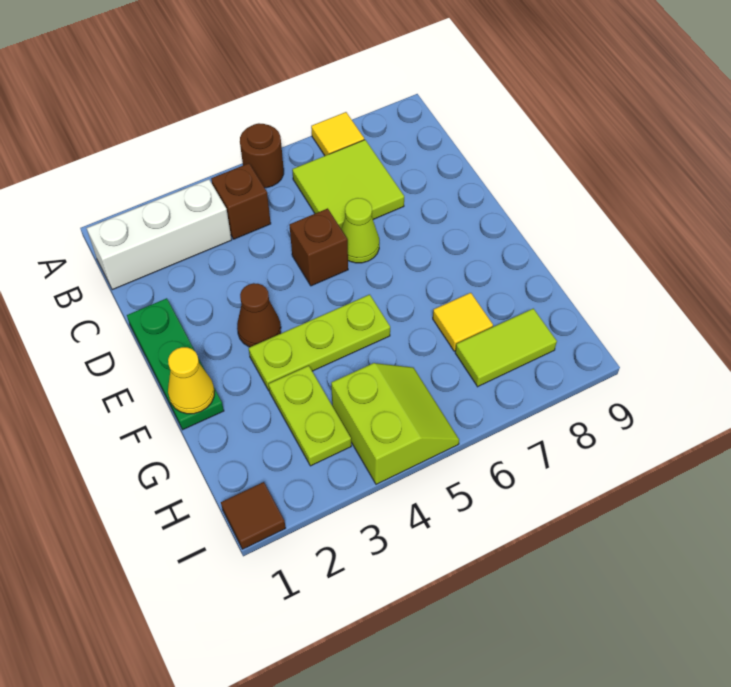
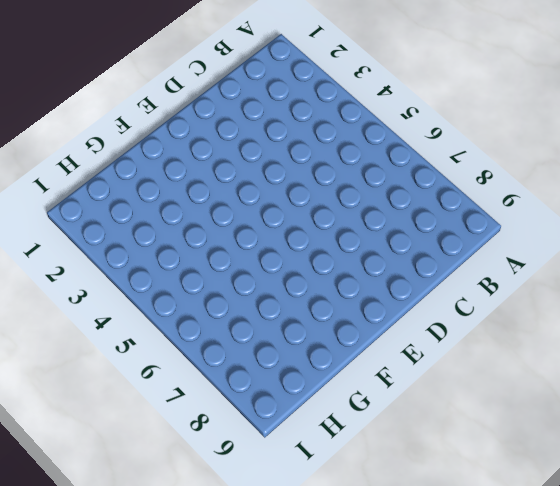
none -> brown 1x1 round brick [240,123,284,188]
none -> yellow 1x1 tile [311,112,364,156]
none -> white 1x3 brick [87,179,232,290]

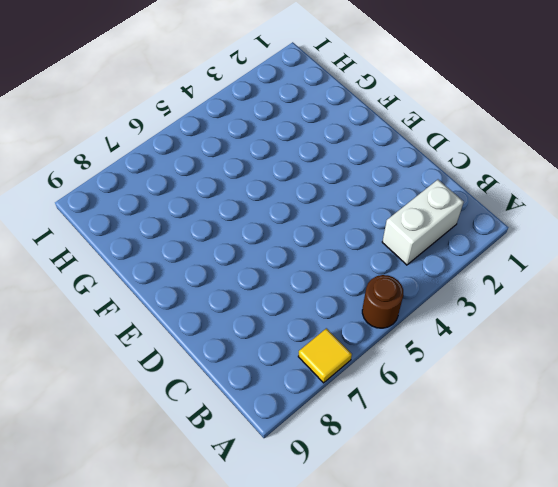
white 1x2 brick [382,180,464,265] -> white 1x3 brick [87,179,232,290]
none -> brown 1x1 brick [211,163,271,239]
none -> lime 2x2 tile [292,140,404,229]
none -> green 1x3 plate [127,298,224,430]

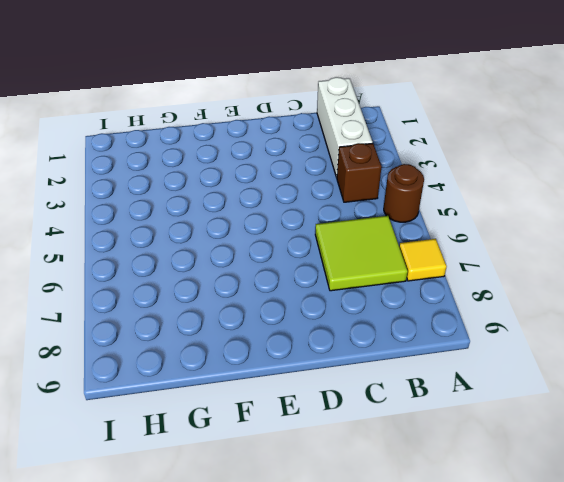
none -> green 1x3 plate [127,298,224,430]
none -> brown 1x1 brick [289,208,348,286]
none -> lime 1x1 cone [341,198,379,263]

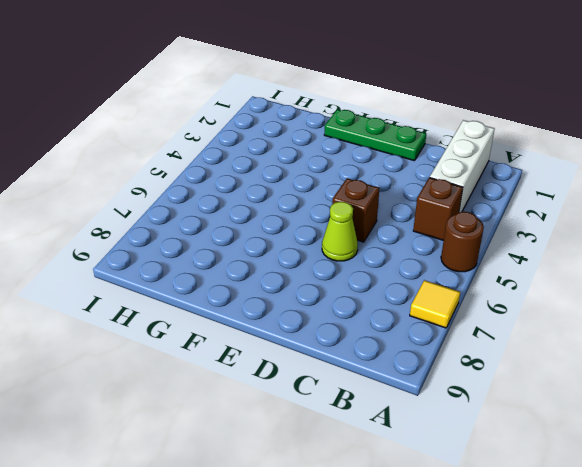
none -> lime 2x2 tile [292,140,404,229]
none -> brown 1x1 cone [237,283,281,347]
none -> lime 1x3 plate [249,295,390,390]

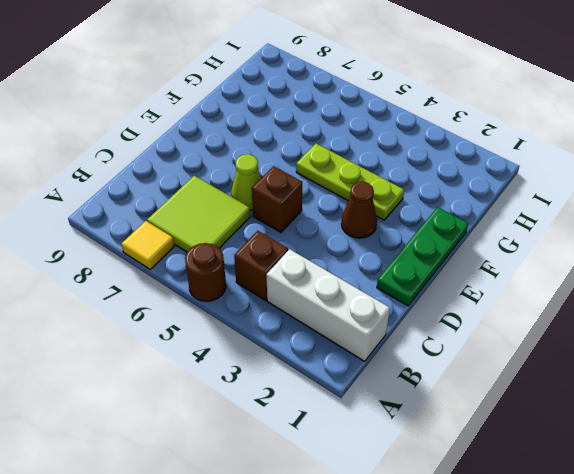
none -> lime 1x2 plate [269,366,351,466]
none -> yellow 1x1 tile [433,293,493,351]
none -> lime 2x2 slope [331,363,459,484]

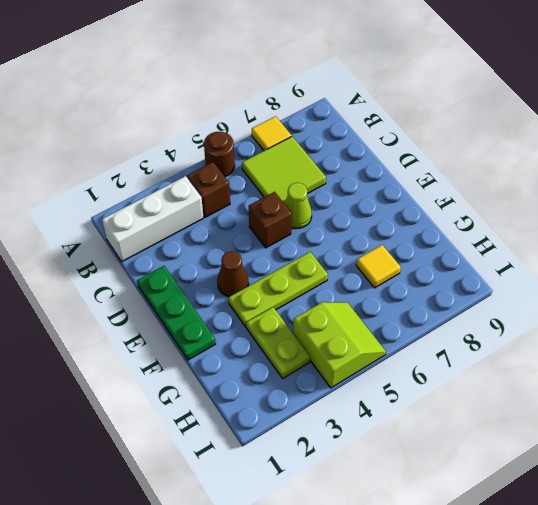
none -> lime 1x2 tile [455,309,557,387]
none -> brown 1x1 tile [221,482,286,549]
none -> yellow 1x1 cone [168,347,214,414]

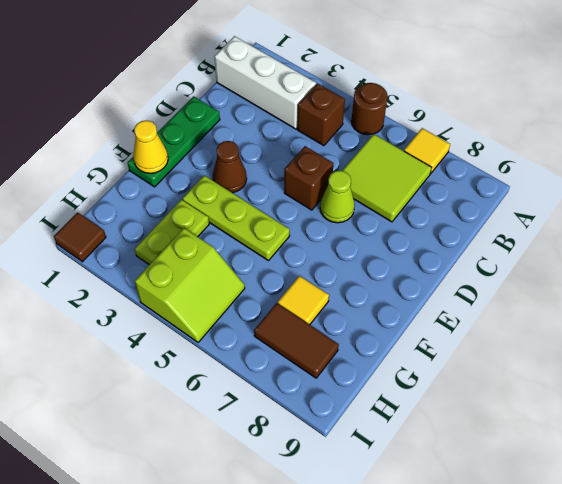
brown 1x2 tile [254,303,339,378] -> lime 1x2 tile [455,309,557,387]

